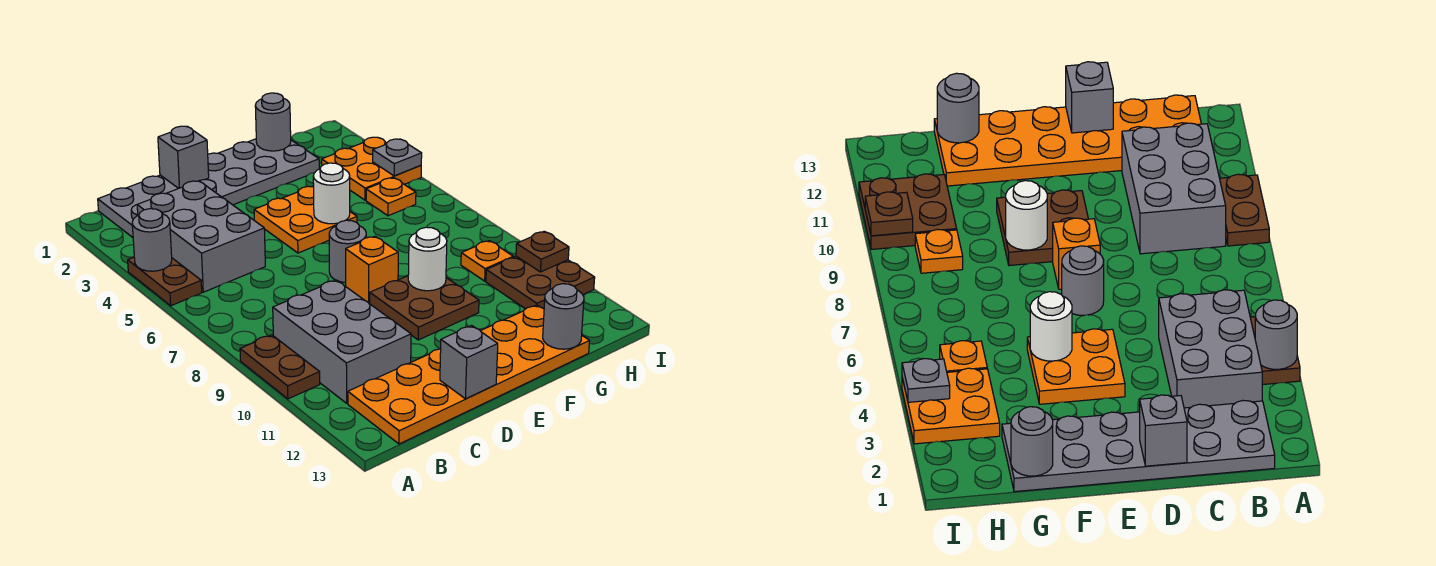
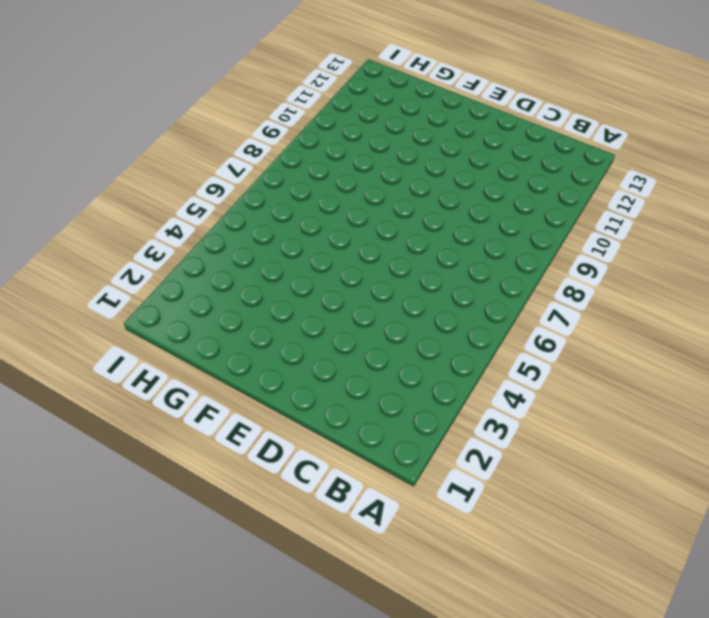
none -> brown 1x2 plate [128,257,202,306]
none -> brown 1x2 plate [240,335,320,399]
none -> grey 2x6 plate [98,139,319,237]

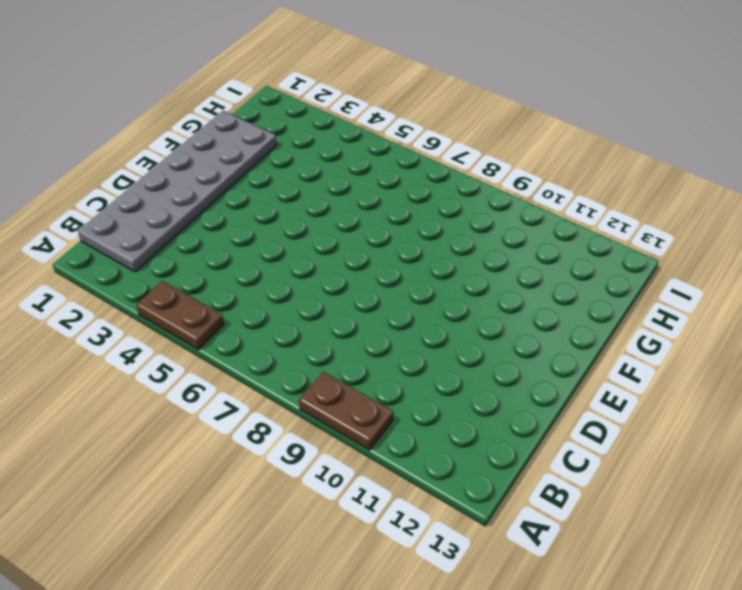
none -> grey 2x3 brick [137,181,265,292]
none -> grey 2x3 brick [273,280,411,403]
none -> orange 2x6 plate [348,305,590,444]

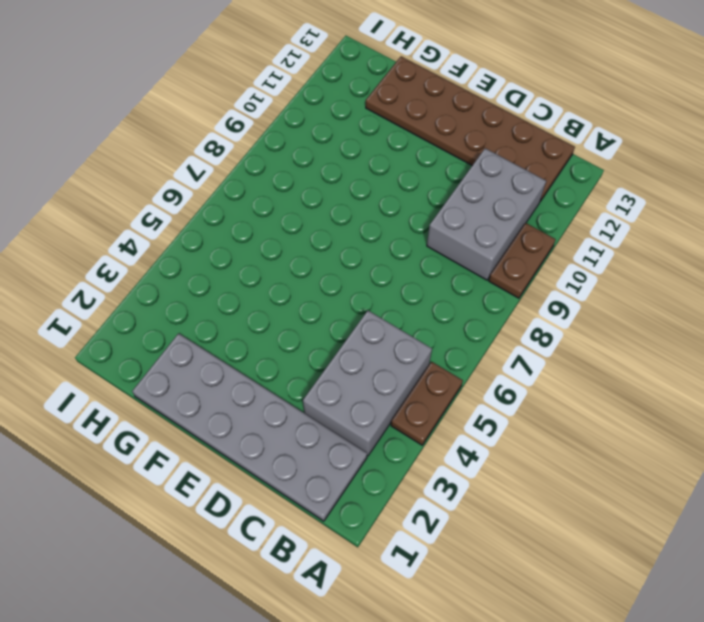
brown 2x6 plate [366,56,575,201] -> orange 2x6 plate [348,305,590,444]
none -> orange 2x2 plate [254,186,357,253]
none -> grey 1x1 round brick [329,220,366,282]
none -> orange 1x1 brick [346,236,398,304]

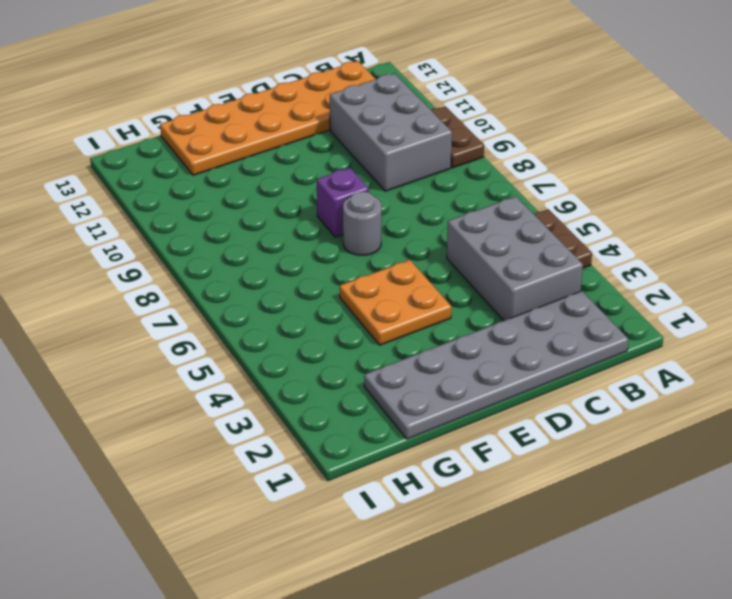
purple 1x1 brick [317,168,369,237] -> orange 1x1 brick [346,236,398,304]
none -> brown 2x2 plate [370,276,479,340]
none -> orange 2x2 plate [322,137,421,200]
none -> orange 1x1 plate [366,178,416,216]

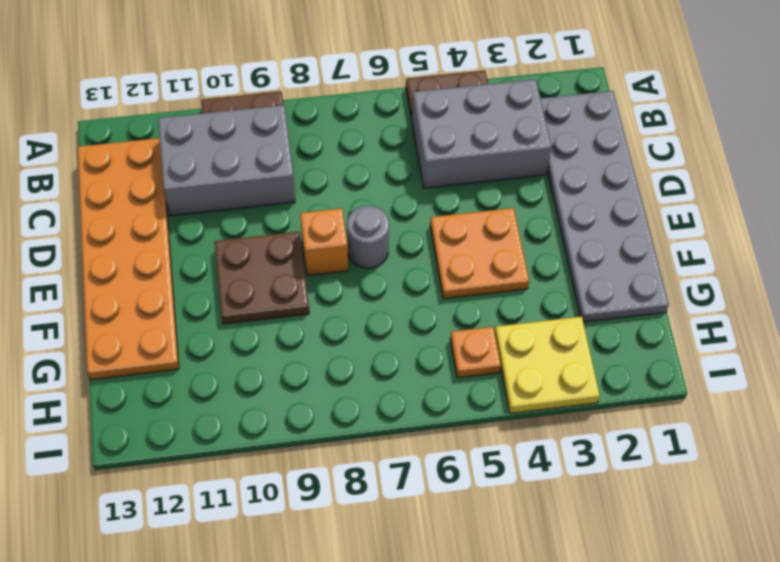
yellow 2x2 plate [495,317,600,414] -> orange 2x2 plate [322,137,421,200]
none -> orange 1x1 plate [461,241,513,281]
none -> brown 2x2 plate [486,256,595,309]
none -> grey 1x1 round brick [132,209,172,271]

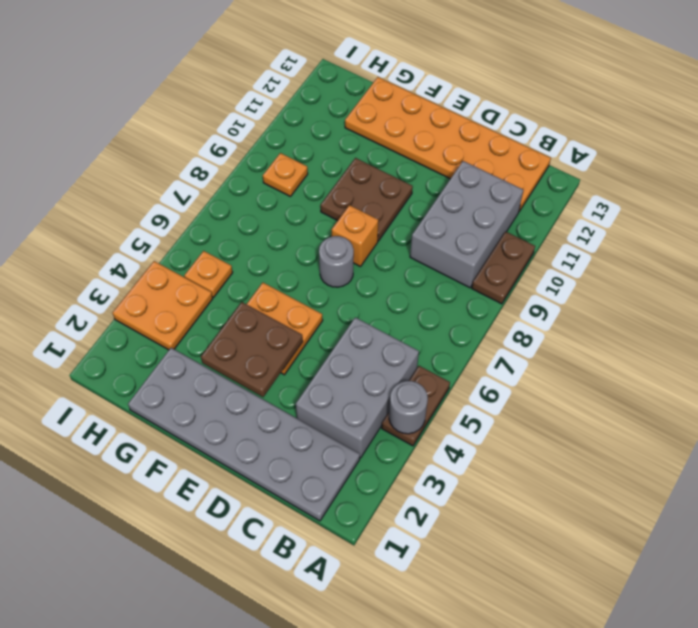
brown 2x2 plate [201,302,303,397] -> brown 2x2 plate moved to [486,256,595,309]
none -> grey 1x1 brick [158,126,209,188]
none -> grey 1x1 brick [440,325,498,399]
none -> white 1x1 round brick [313,163,350,224]

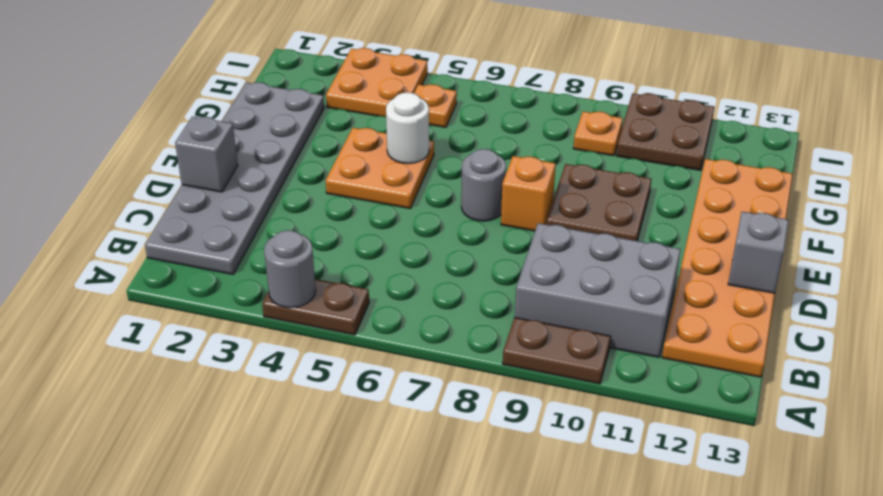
none -> grey 2x3 brick [137,181,265,292]
none -> white 1x1 round brick [408,227,447,291]
none -> grey 1x1 round brick [255,93,291,151]

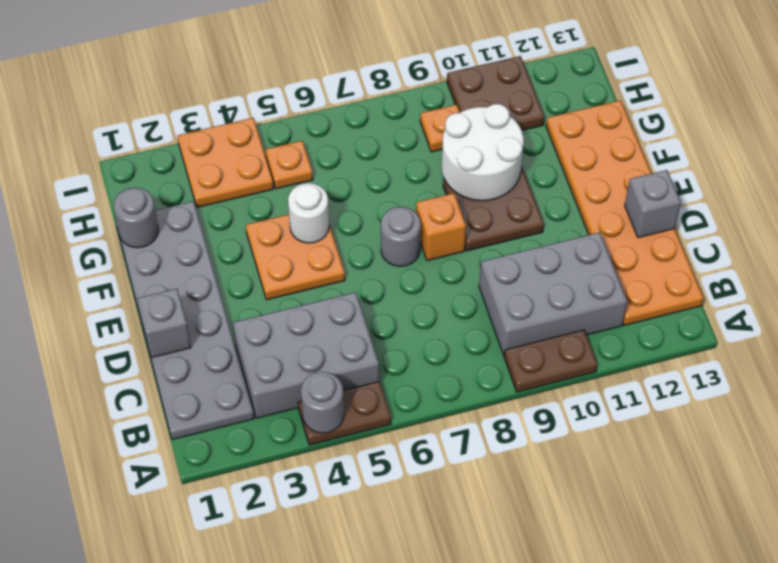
white 2x2 round brick [442,104,524,201] -> white 1x1 round brick [408,227,447,291]
none -> grey 1x1 round brick [543,284,584,349]
none -> grey 1x1 plate [373,139,422,176]
none -> brown 1x1 plate [516,231,569,272]

